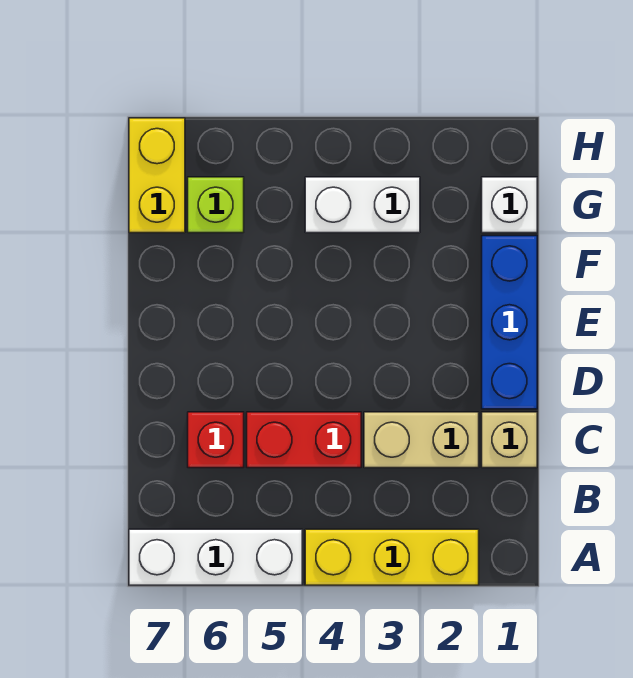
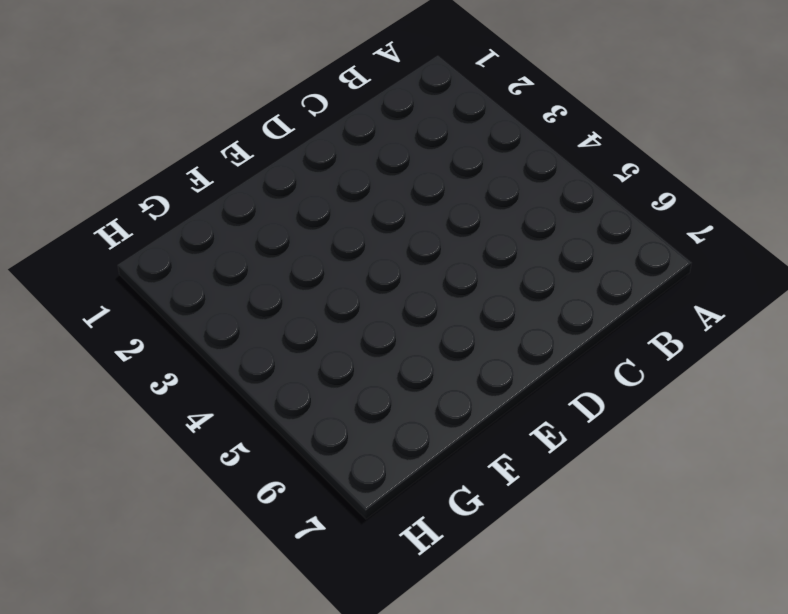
none -> yellow 1x3 brick [305,529,479,585]
none -> white 1x3 brick [129,529,302,585]

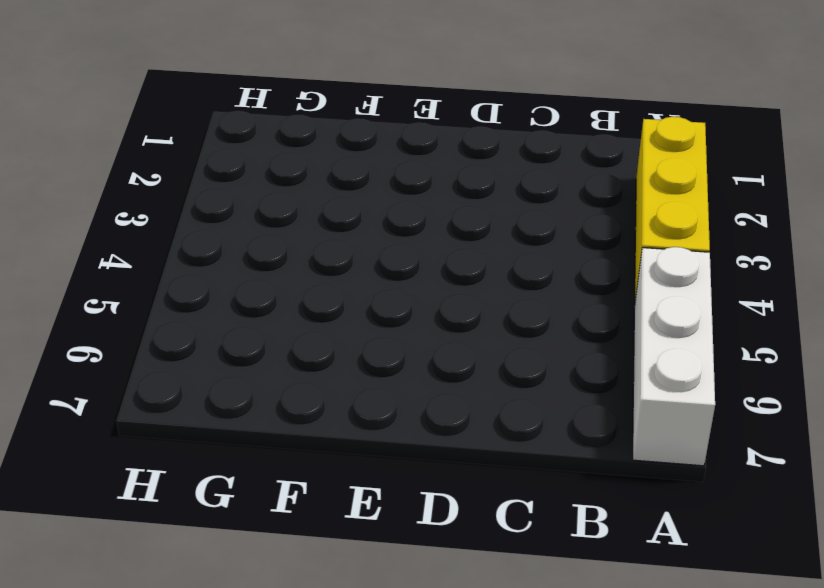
none -> tan 1x1 brick [482,412,537,468]
none -> tan 1x2 brick [364,412,479,468]

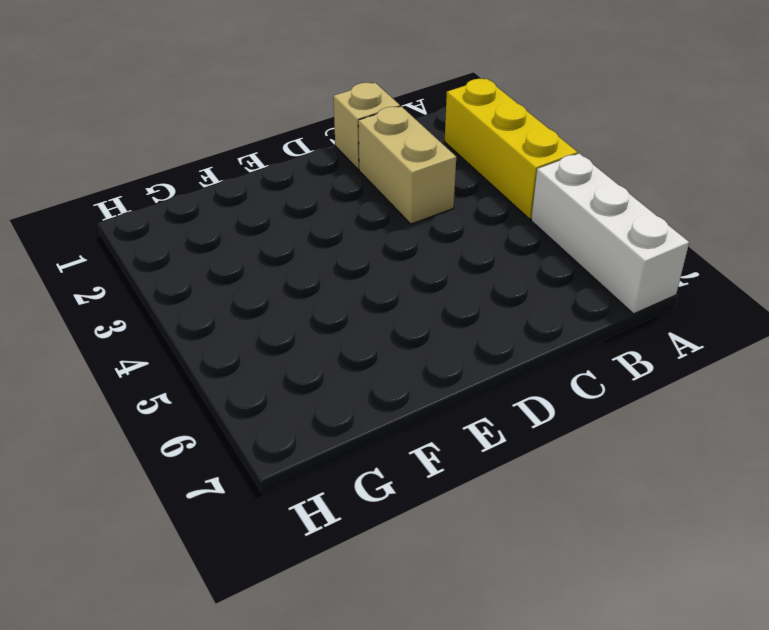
none -> red 1x2 brick [247,412,361,468]
none -> red 1x1 brick [188,412,244,468]

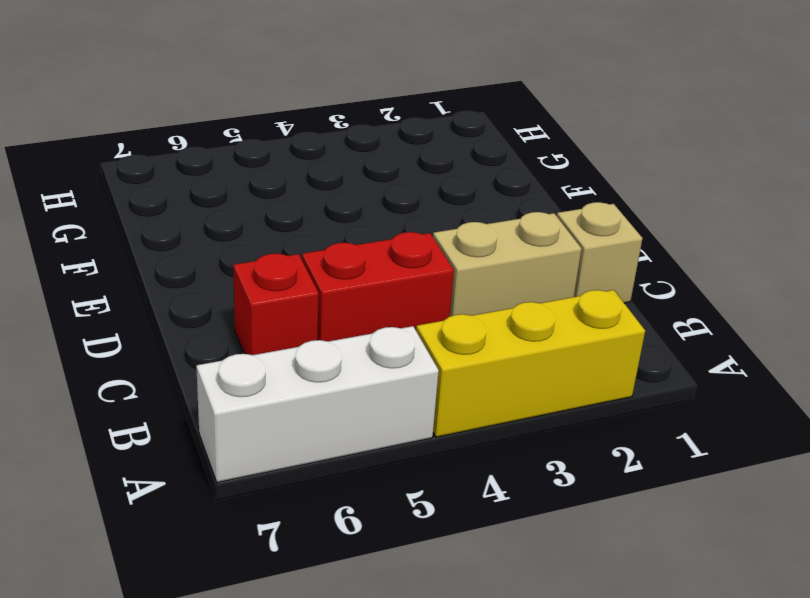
none -> blue 1x3 brick [482,236,537,409]
none -> white 1x1 brick [482,177,537,233]

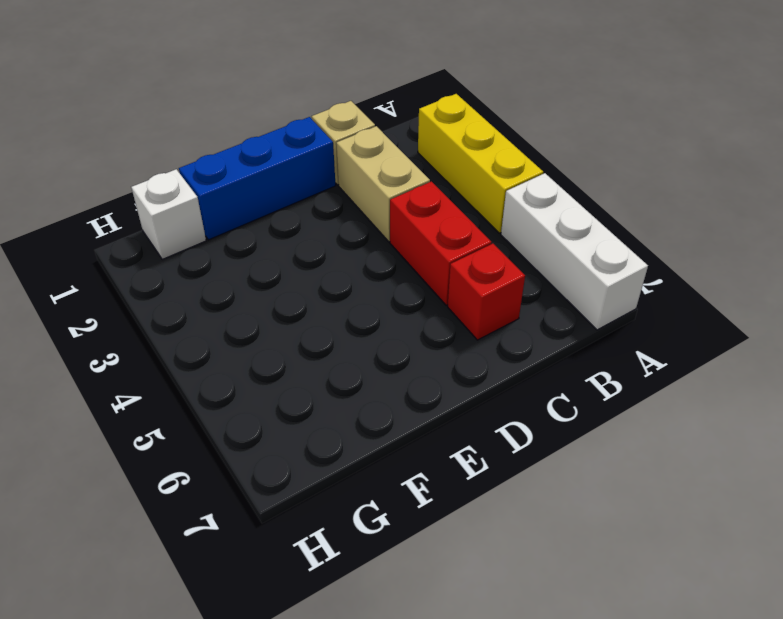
none -> white 1x2 brick [305,177,420,233]
none -> lime 1x1 brick [188,177,244,233]

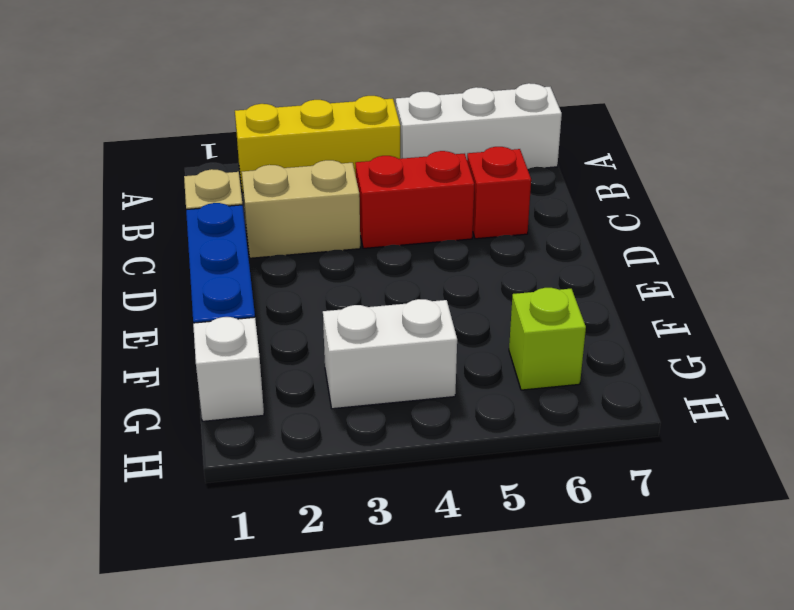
none -> yellow 1x2 brick [129,118,185,233]

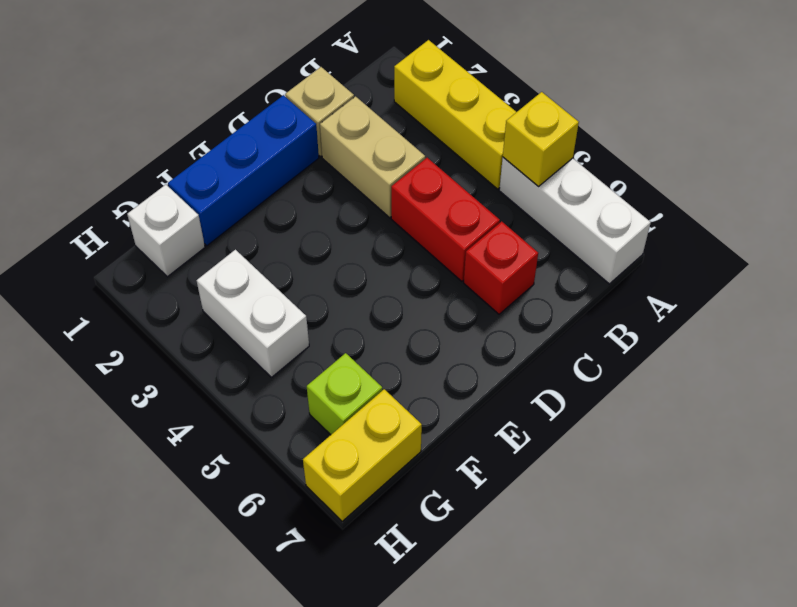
yellow 1x1 brick [503,92,579,187] -> none

